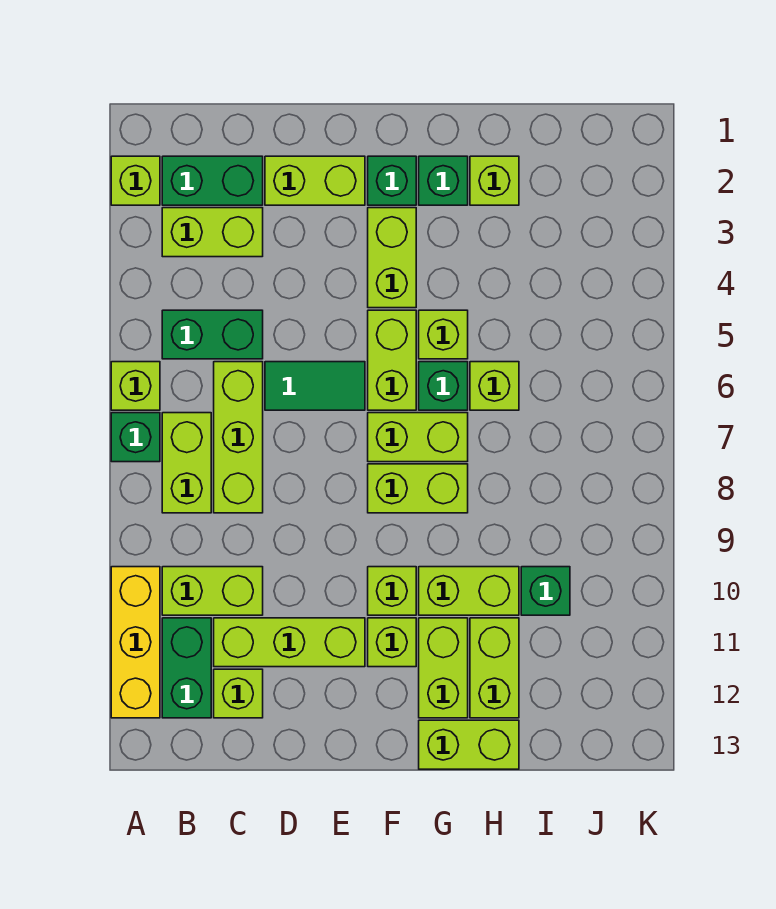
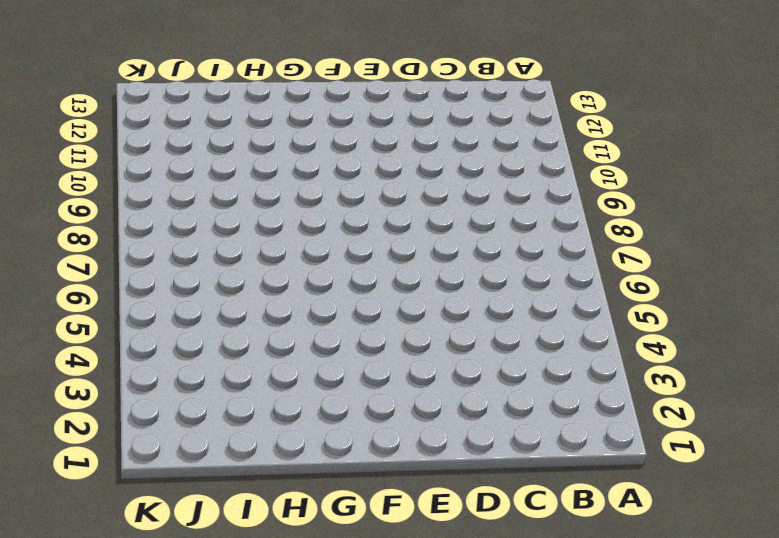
none -> lime 1x1 brick [111,156,160,205]
none -> lime 1x1 brick [111,362,160,410]
none -> green 1x1 brick [111,413,160,462]
none -> yellow 1x3 brick [111,567,160,718]

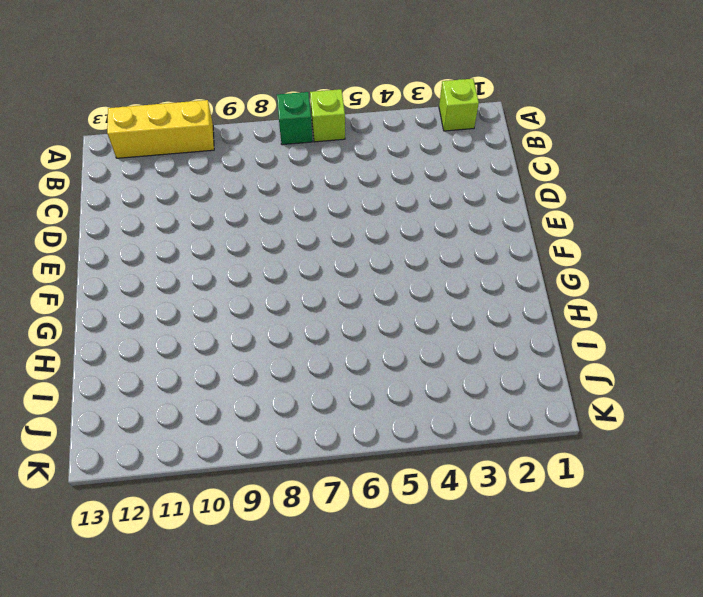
none -> green 1x2 brick [162,156,263,205]
none -> lime 1x2 brick [162,208,263,257]
none -> green 1x2 brick [162,310,263,359]
none -> lime 1x2 brick [162,413,211,513]

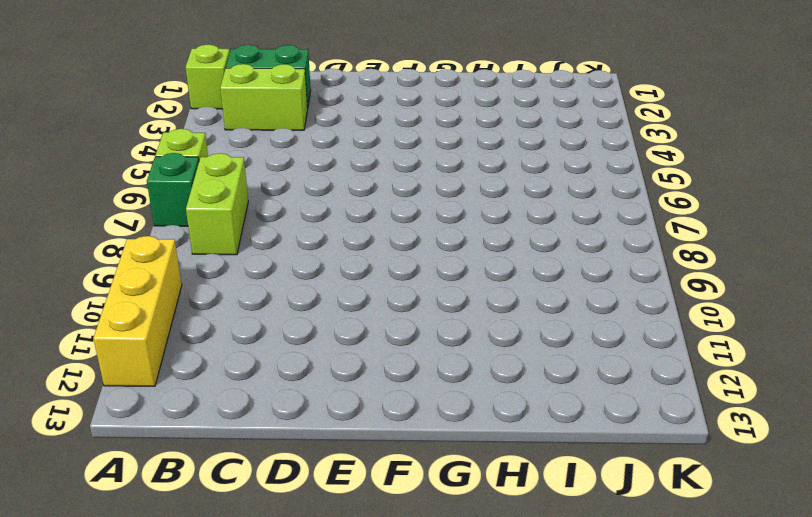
none -> green 1x2 brick [162,310,263,359]
none -> lime 1x2 brick [162,567,263,615]
none -> green 1x2 brick [162,618,211,718]
none -> lime 1x3 brick [214,362,263,513]

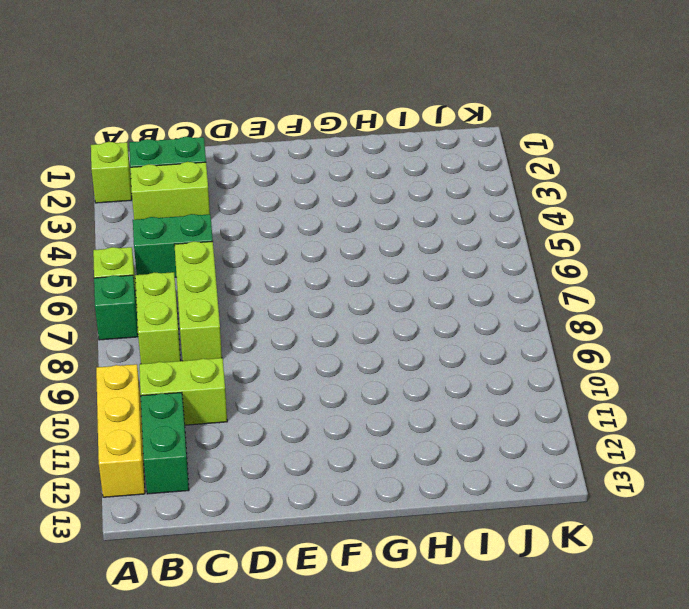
none -> lime 1x3 brick [214,618,365,667]
none -> lime 1x1 brick [214,669,263,718]
none -> lime 1x2 brick [265,156,365,205]
none -> green 1x2 tile [265,362,365,410]

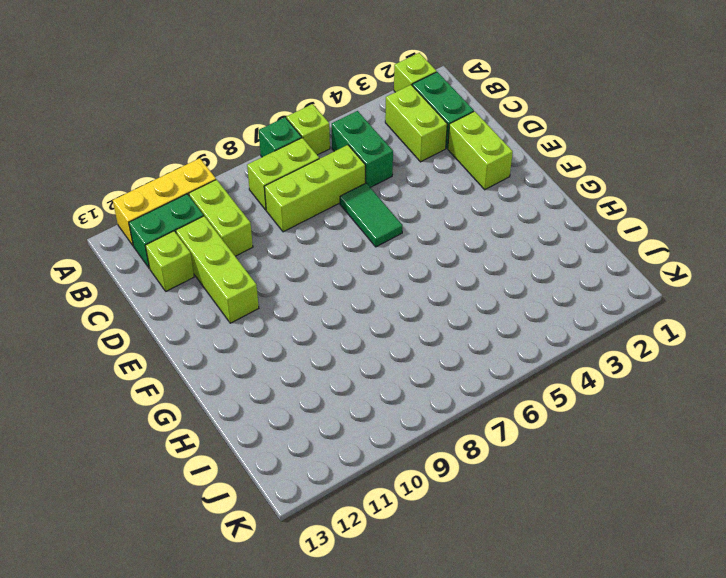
none -> green 1x1 brick [368,156,416,205]
none -> lime 1x2 brick [368,208,416,308]
none -> lime 1x2 brick [368,310,416,410]
none -> lime 1x2 brick [368,413,468,462]

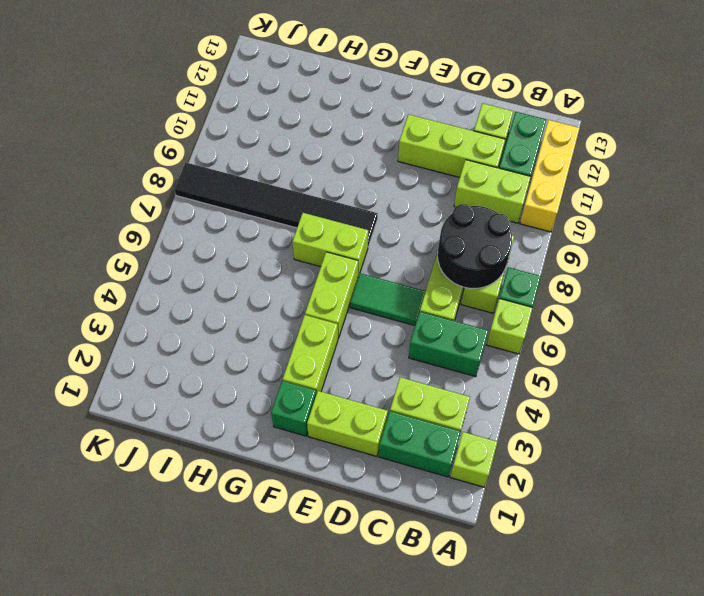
black 2x2 round brick [438,204,512,289] -> none
black 1x6 tile [174,162,378,247] -> lime 1x2 brick [368,464,468,513]
none -> lime 1x1 brick [368,567,416,615]
none -> lime 1x1 brick [368,618,416,667]
none -> green 1x1 brick [419,156,468,205]
none -> lime 1x1 brick [419,310,468,359]

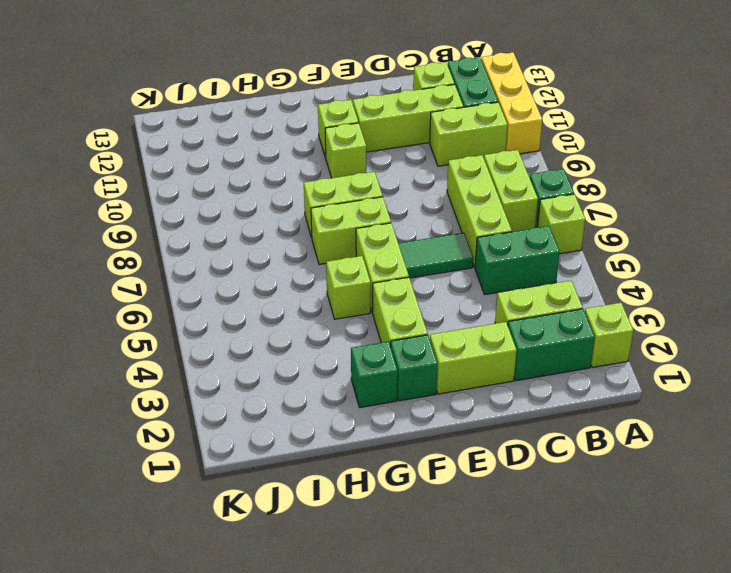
none -> green 1x1 brick [419,362,468,410]
none -> lime 1x2 brick [419,567,519,615]
none -> lime 1x2 brick [419,618,468,718]
none -> lime 1x2 brick [419,720,519,769]

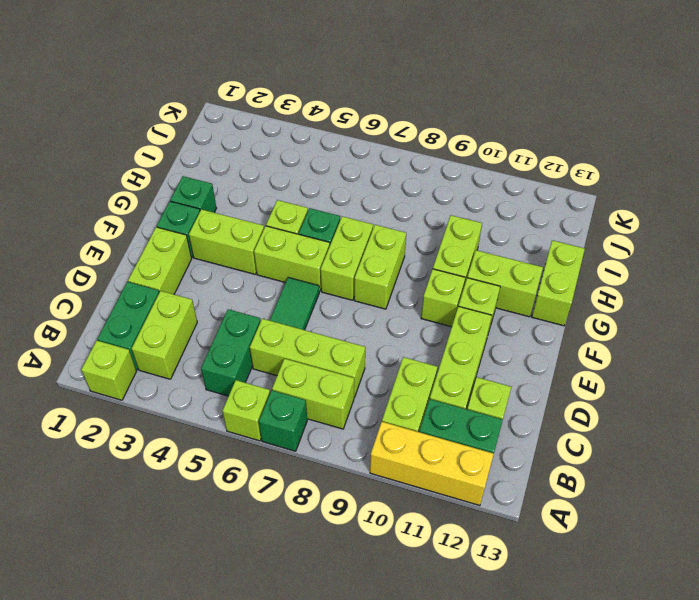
none -> lime 1x1 brick [470,156,519,205]
none -> lime 1x1 brick [470,362,519,410]
none -> lime 1x2 brick [470,618,519,718]
none -> green 1x1 brick [521,567,570,615]

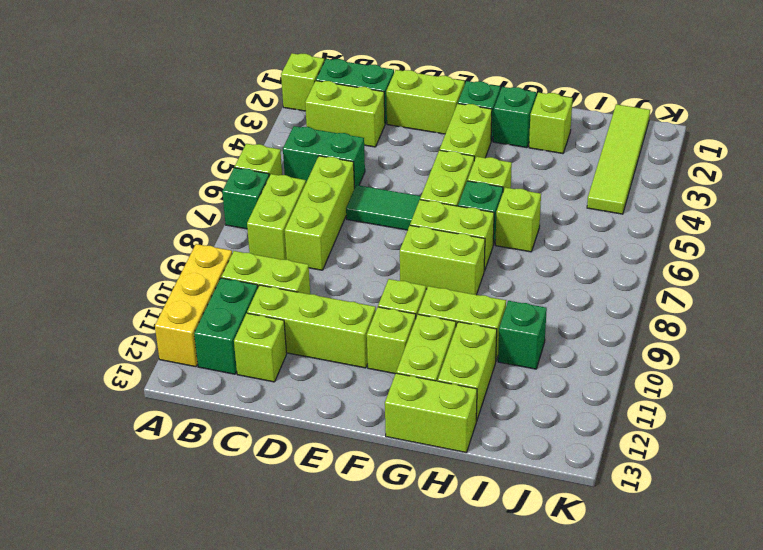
lime 1x4 tile [587,104,650,214] -> none

